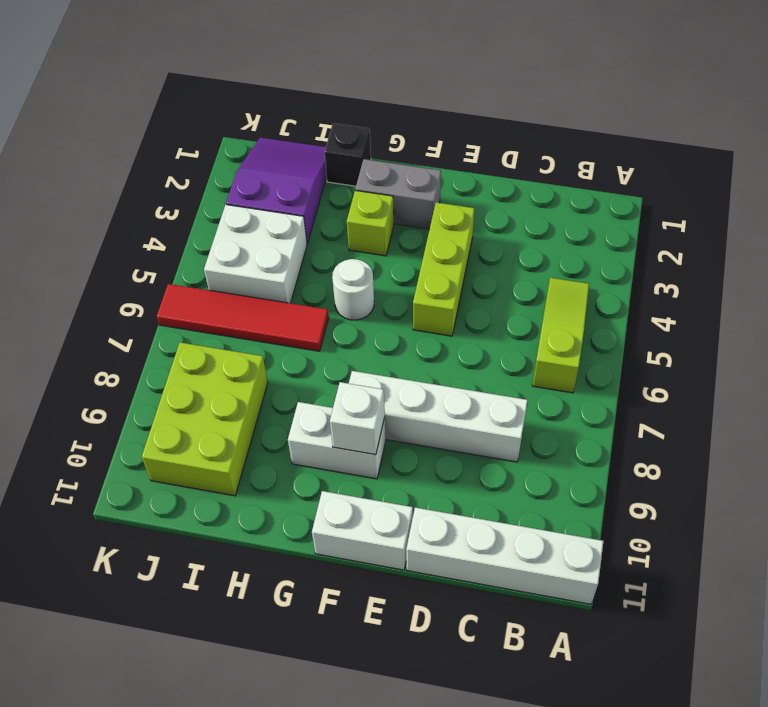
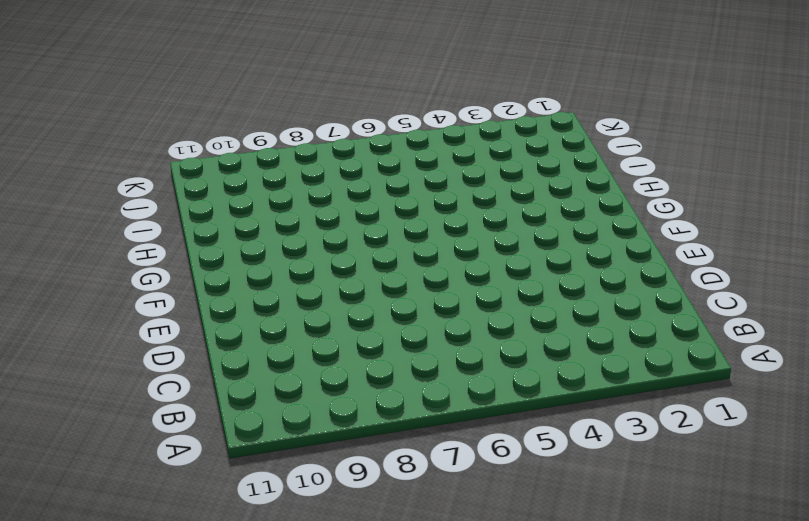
none -> white 1x4 brick [406,507,603,604]
none -> lime 1x3 slope [532,278,589,393]
none -> white 1x4 brick [349,371,528,462]

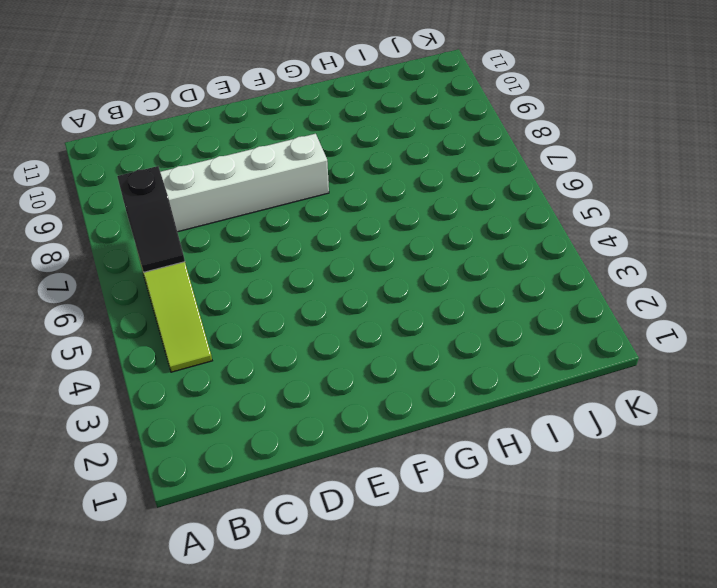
black 1x2 slope [117,166,185,272] -> none
none -> white 1x4 brick [406,507,603,604]
none -> lime 1x3 brick [413,202,475,336]
none -> white 1x2 brick [312,491,413,570]

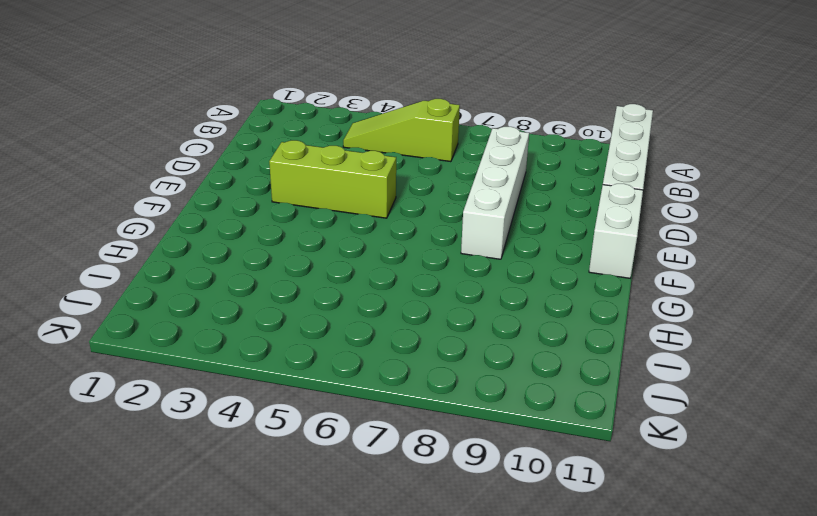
none -> grey 1x2 brick [355,159,441,229]
none -> white 1x2 brick [288,402,386,479]
none -> lime 1x1 brick [347,190,394,256]

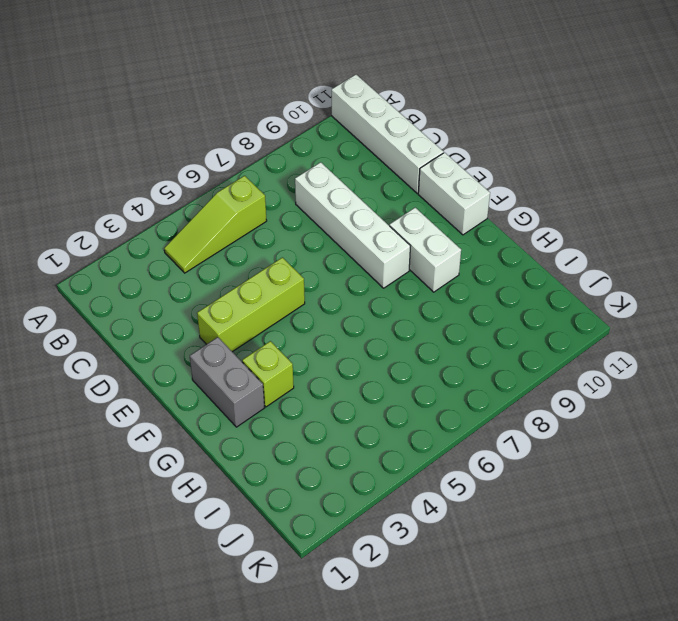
none -> white 1x1 round brick [332,259,374,320]
none -> black 1x1 brick [325,123,371,186]
none -> red 1x4 tile [157,284,329,351]

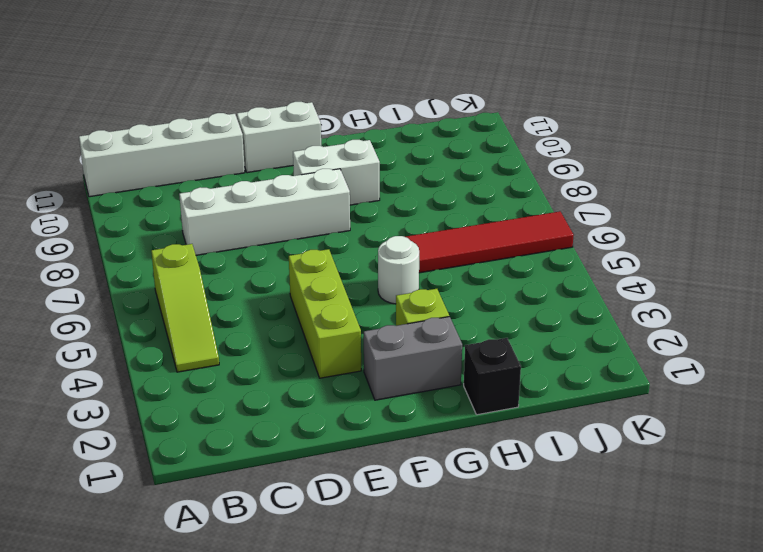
none -> purple 2x3 slope [226,138,327,244]
none -> white 2x2 brick [204,205,307,303]
none -> lime 2x3 brick [142,342,268,496]

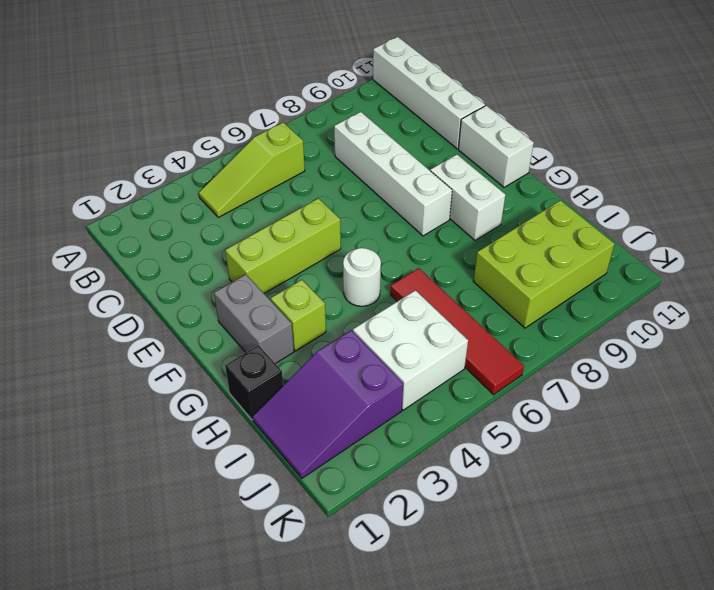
none -> white 1x1 brick [330,382,385,455]

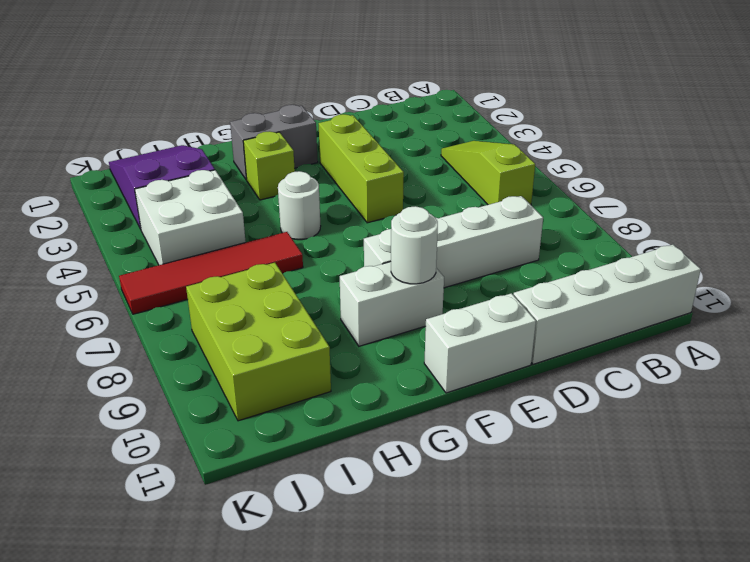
white 1x1 round brick [391,206,438,284] -> white 1x1 brick [330,382,385,455]
none -> black 1x1 brick [325,123,371,186]

